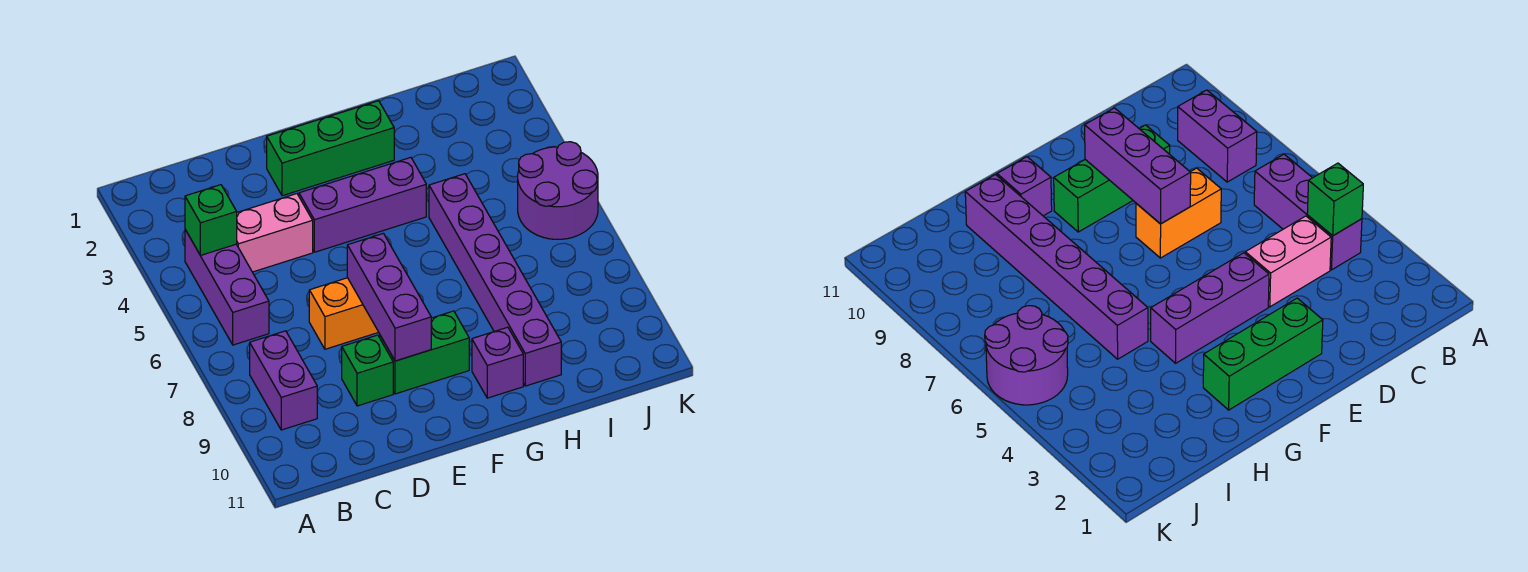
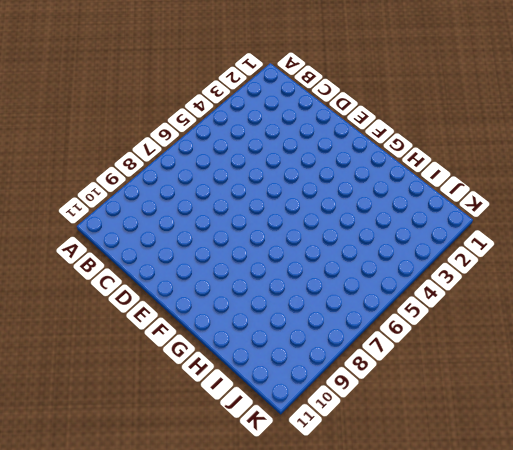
none -> purple 1x3 brick [185,230,269,345]
none -> purple 1x2 brick [250,331,317,430]
none -> pink 1x2 brick [237,194,313,272]

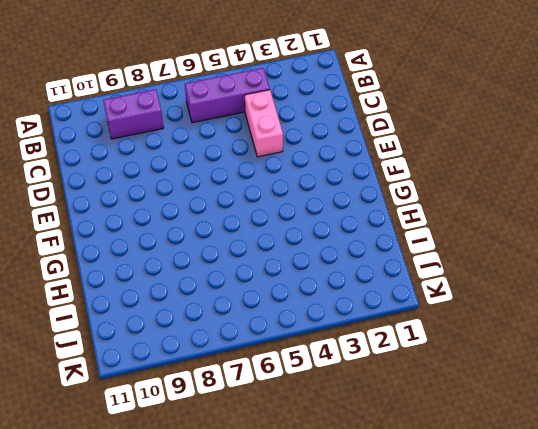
none -> orange 1x2 brick [309,278,378,349]
none -> green 1x1 brick [342,335,393,406]
none -> green 1x3 brick [267,101,394,196]

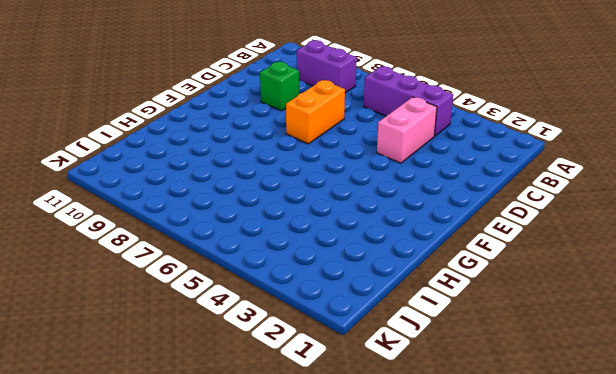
none -> green 1x3 brick [267,101,394,196]
none -> purple 1x3 brick [299,157,426,252]
none -> green 1x2 brick [380,311,469,394]

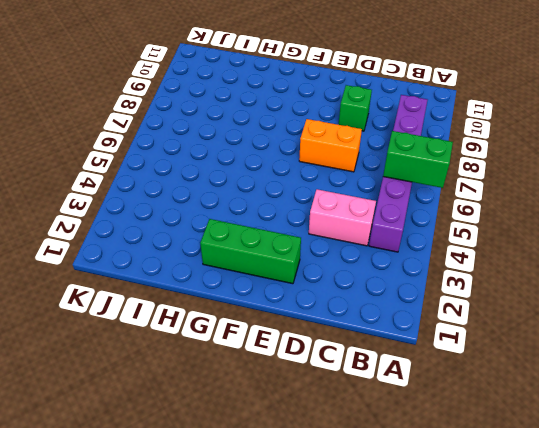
green 1x2 brick [383,131,453,188] -> green 1x2 brick moved to [380,311,469,394]
none -> purple 1x3 brick [299,157,426,252]
none -> purple 1x1 brick [472,327,523,398]
none -> purple 1x6 brick [429,174,561,386]

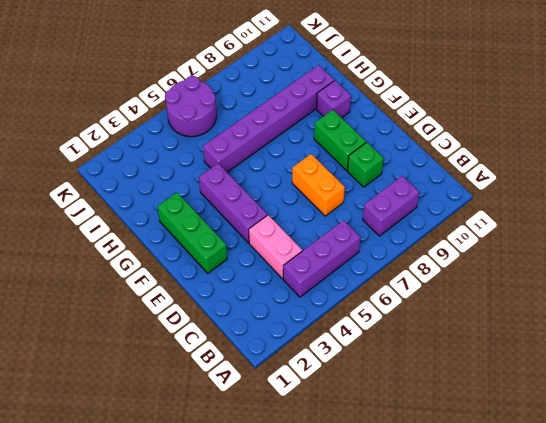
none -> green 1x1 brick [185,185,237,255]
none -> purple 1x3 brick [347,233,431,361]

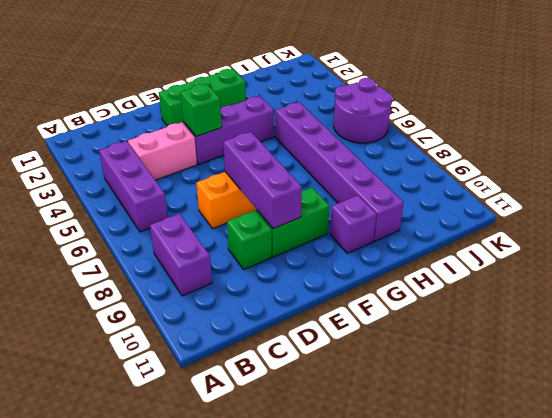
green 1x1 brick [181,84,222,136] -> green 1x1 brick moved to [185,185,237,255]

